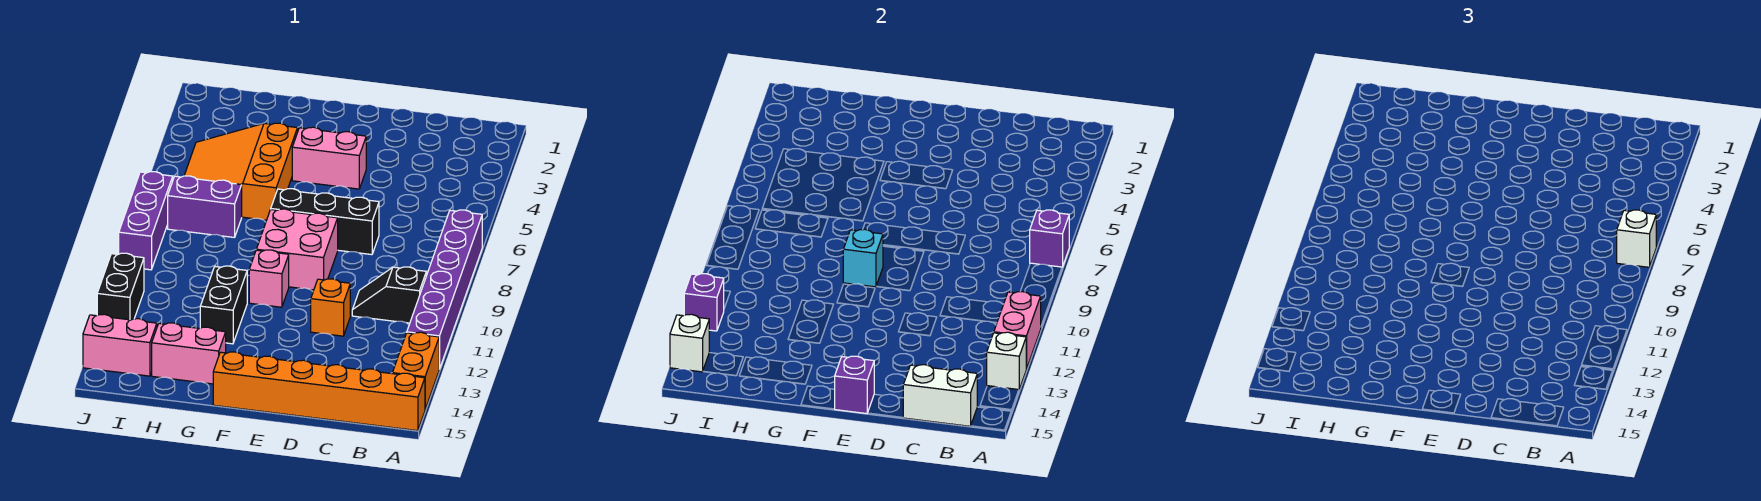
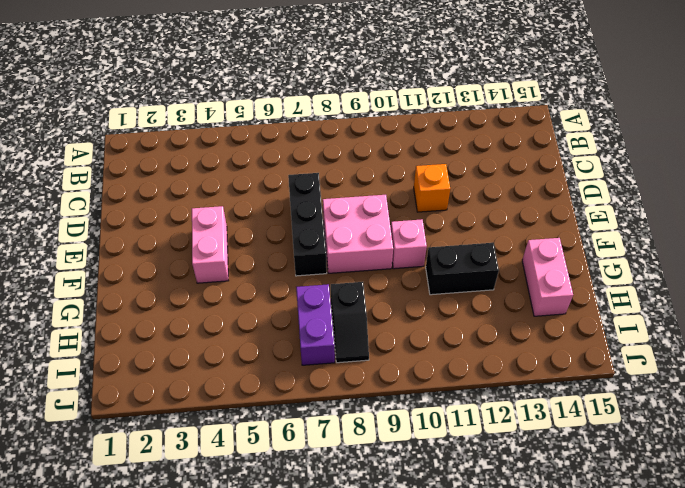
black 1x2 slope [331,282,369,363] -> black 1x2 slope moved to [352,267,426,323]
none -> purple 1x6 brick [407,210,482,369]
none -> orange 1x2 brick [392,332,439,409]
none -> orange 1x6 brick [213,352,425,431]

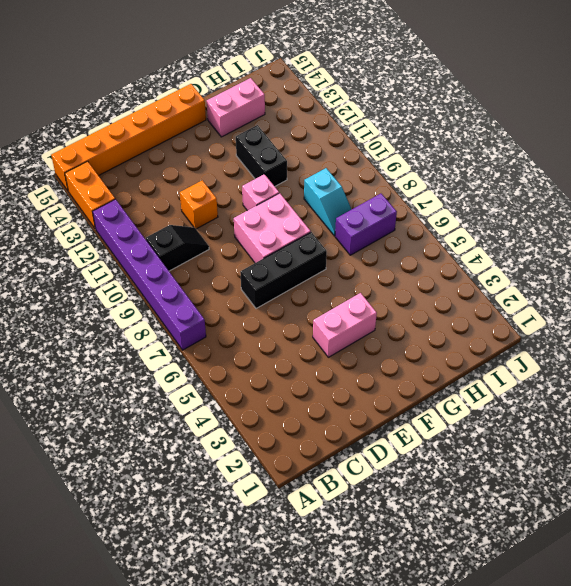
cyan 1x2 slope [304,168,352,236] -> none
none -> orange 3x3 slope [184,123,298,220]
none -> pink 1x2 brick [83,314,157,376]
none -> purple 1x3 brick [119,172,173,270]

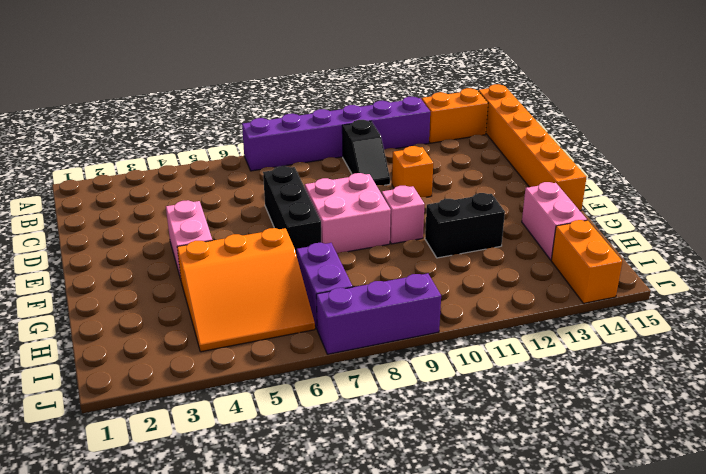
orange 1x2 brick [551,220,622,303] -> pink 1x2 brick [83,314,157,376]
none -> black 1x2 brick [97,253,144,320]
none -> purple 1x1 brick [1030,210,1069,267]
none -> pink 1x2 brick [994,292,1041,369]

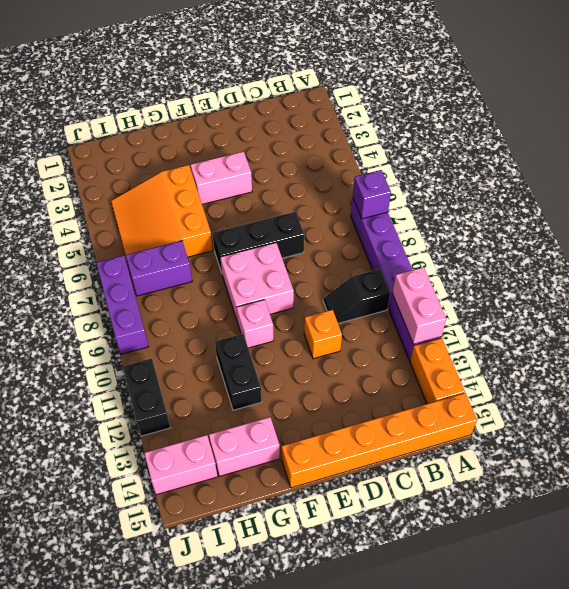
none -> white 1x1 brick [987,332,1026,390]
none -> white 1x2 brick [903,365,977,426]
none -> purple 1x1 brick [835,356,874,414]

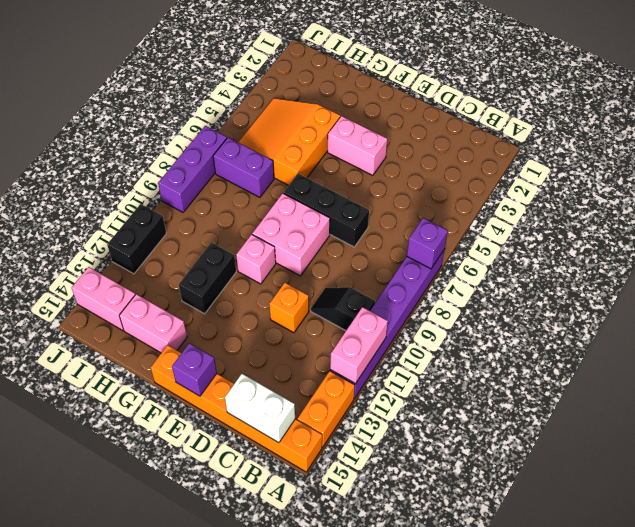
none -> white 1x1 brick [987,332,1026,390]
none -> cyan 1x1 brick [843,229,883,287]
none -> purple 1x1 brick [684,274,724,331]

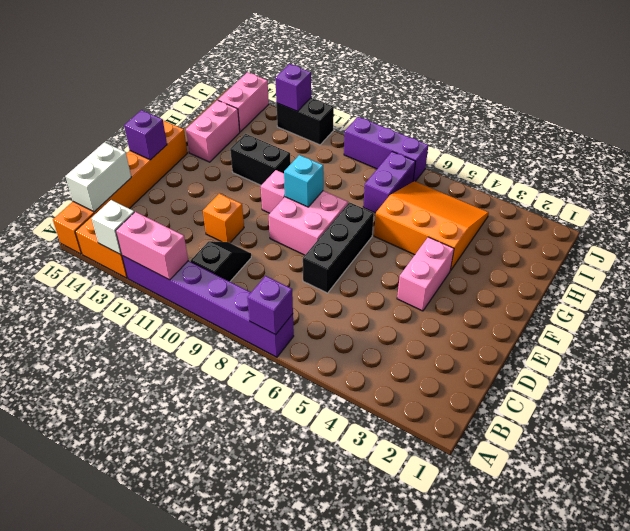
none -> white 1x1 brick [670,314,709,372]
none -> white 1x1 brick [1617,210,1656,267]

